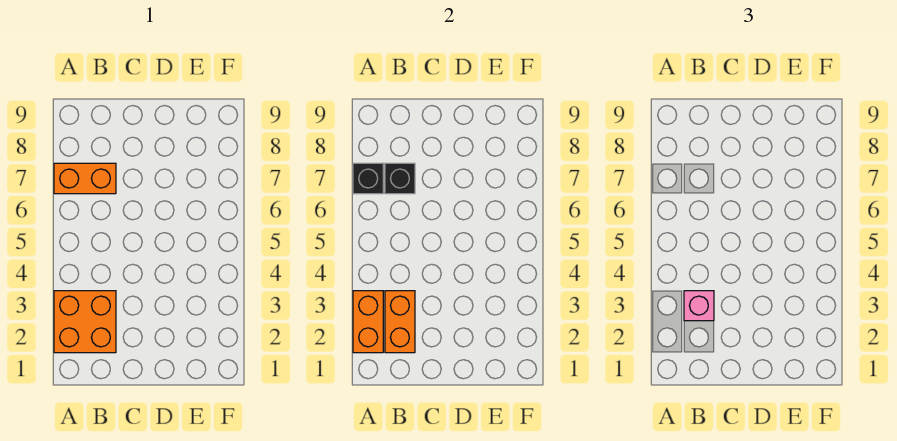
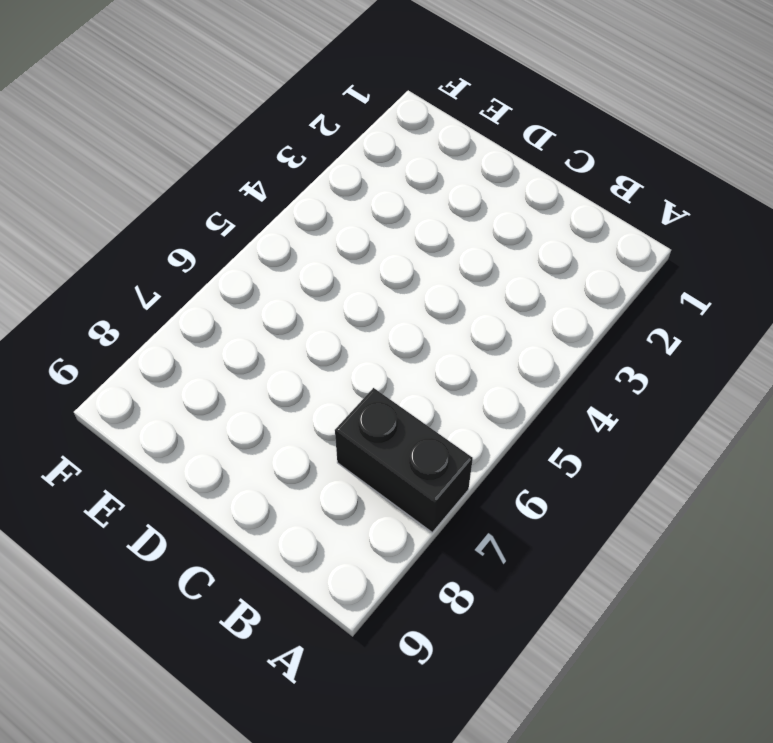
black 1x2 brick [335,388,473,532] -> orange 1x2 brick [54,163,116,194]
none -> orange 2x2 brick [54,291,116,353]
none -> orange 1x2 brick [353,291,383,353]

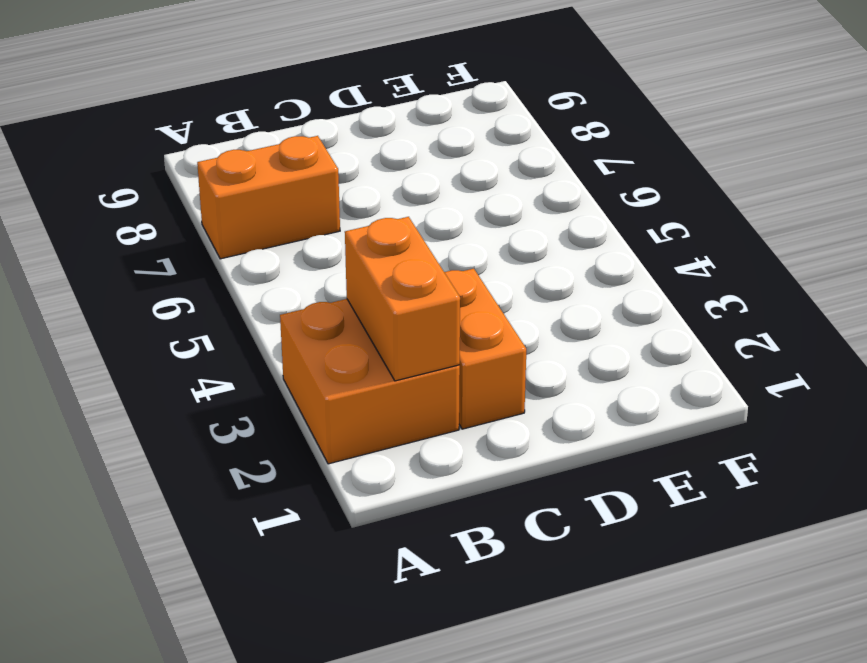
orange 1x2 brick [444,269,526,429] -> orange 1x2 brick moved to [353,291,383,353]
none -> black 1x1 brick [353,163,383,194]
none -> black 1x1 brick [385,163,415,194]

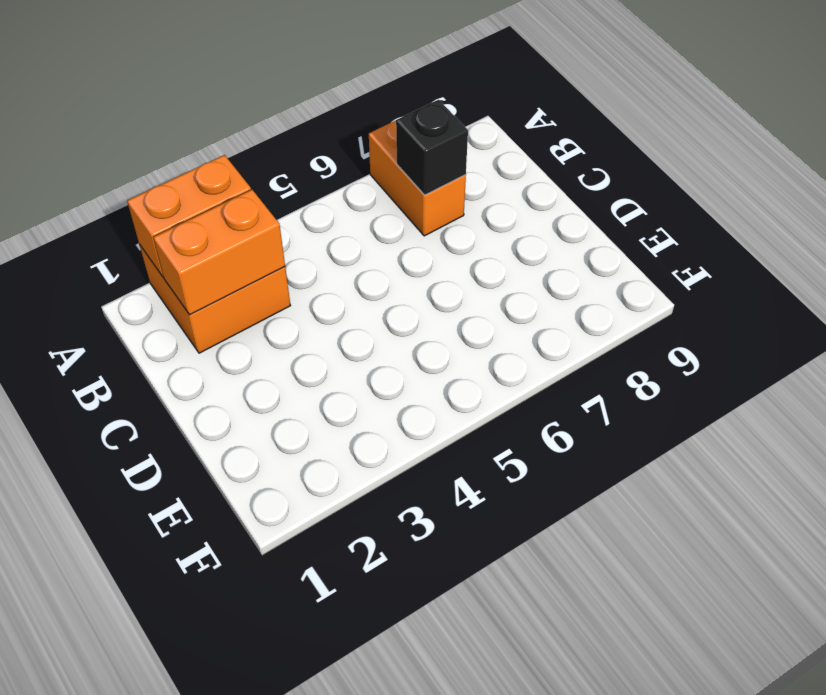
none -> black 1x1 brick [353,163,383,194]
none -> pink 1x1 brick [684,291,714,321]

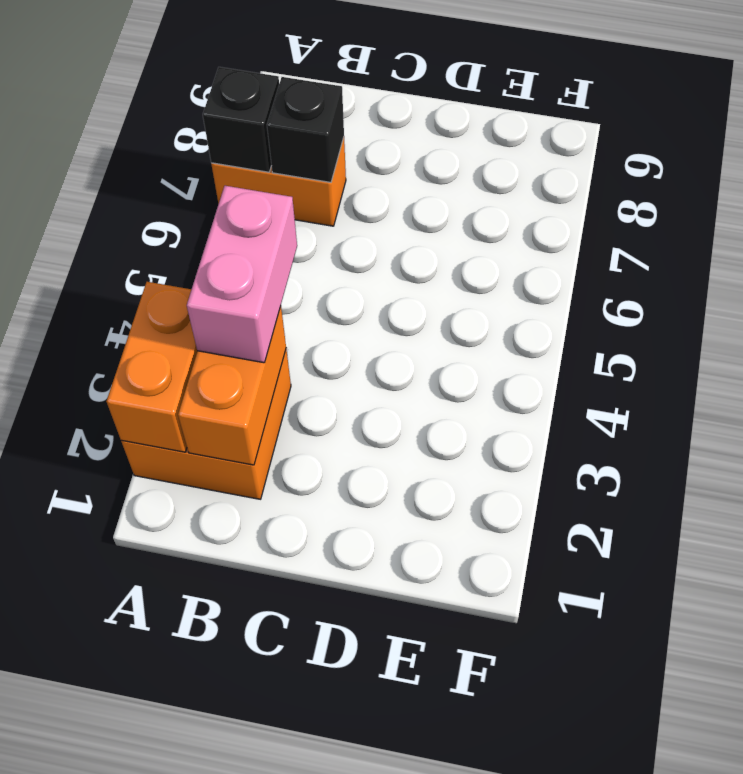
pink 1x2 brick [187,186,297,363] -> pink 1x1 brick [684,291,714,321]

